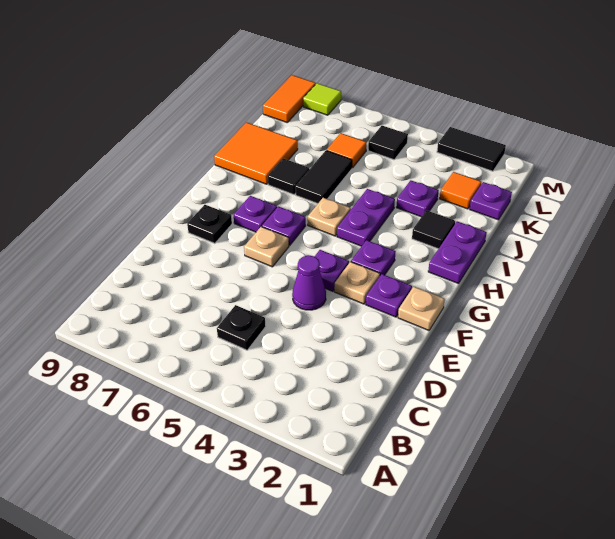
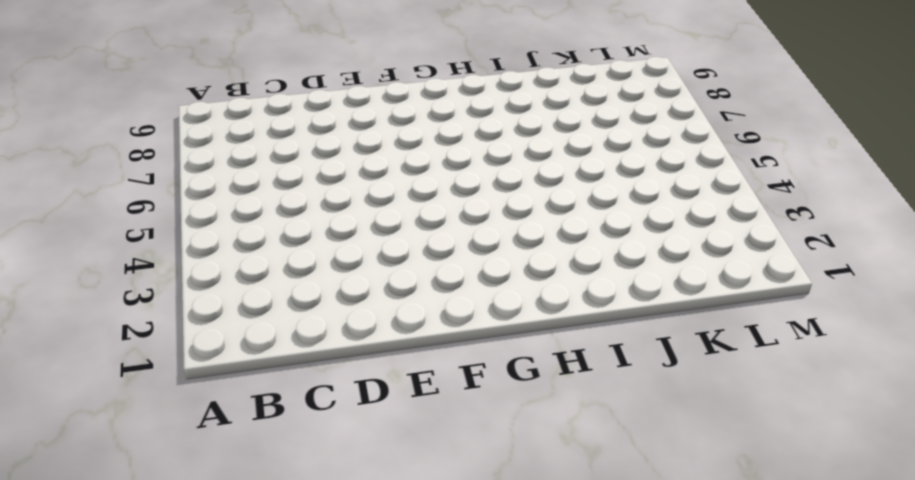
none -> black 1x1 plate [217,305,266,350]
none -> purple 1x1 cone [292,255,326,310]
none -> tan 1x1 plate [398,287,445,330]

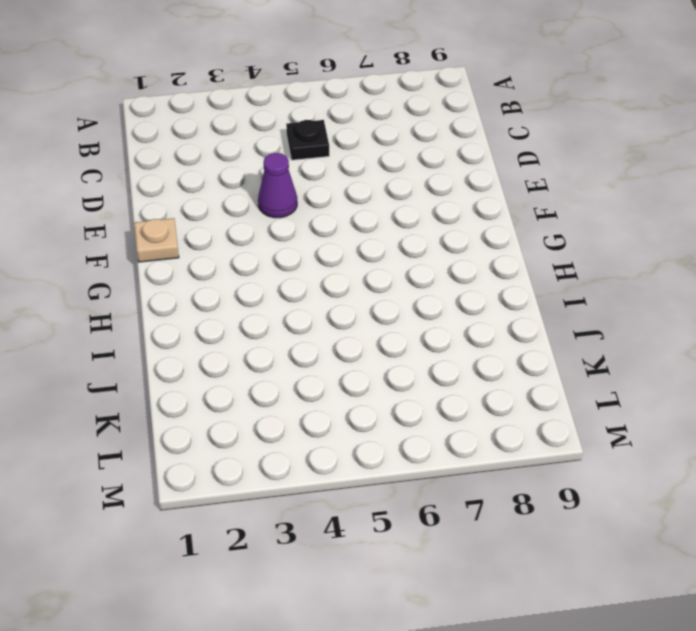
none -> purple 1x1 plate [366,274,412,317]
none -> tan 1x1 plate [334,262,380,304]
none -> purple 1x1 plate [314,250,349,291]

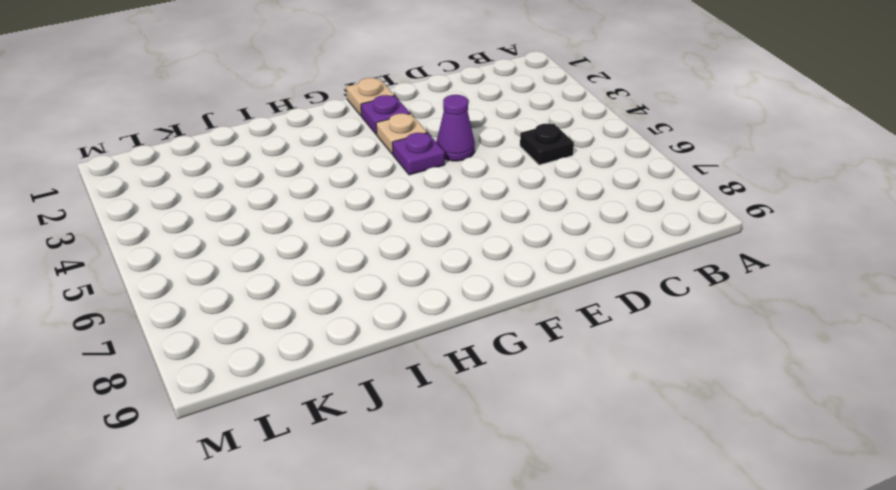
none -> tan 1x1 plate [244,227,289,267]
none -> black 1x1 plate [187,205,232,243]
none -> purple 1x1 plate [351,240,396,275]

